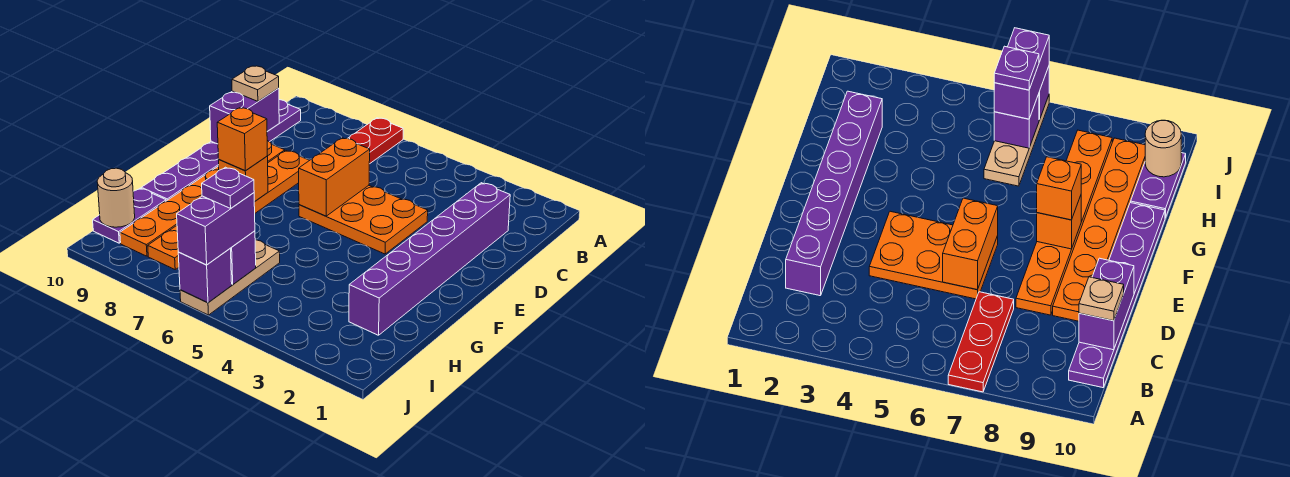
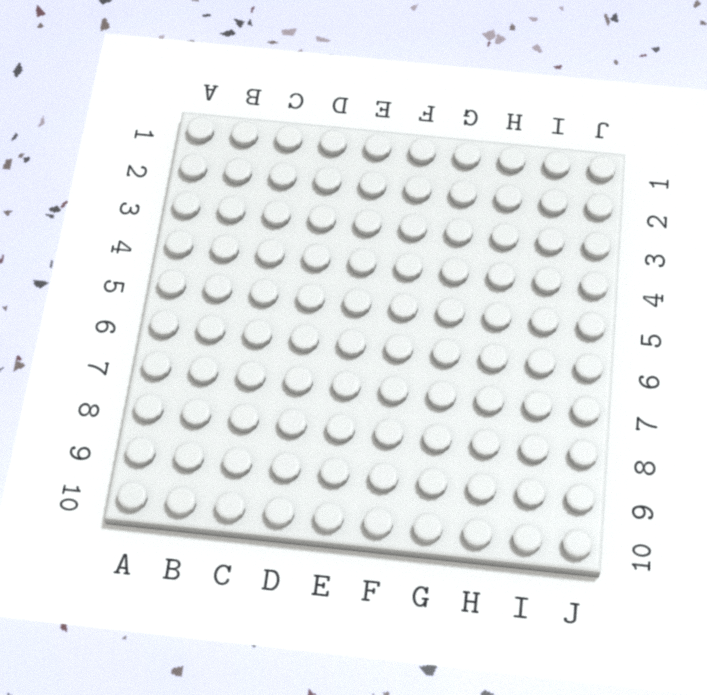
none -> red 1x3 plate [348,118,403,164]
none -> purple 1x6 plate [141,100,301,201]
none -> purple 1x6 brick [349,183,510,335]

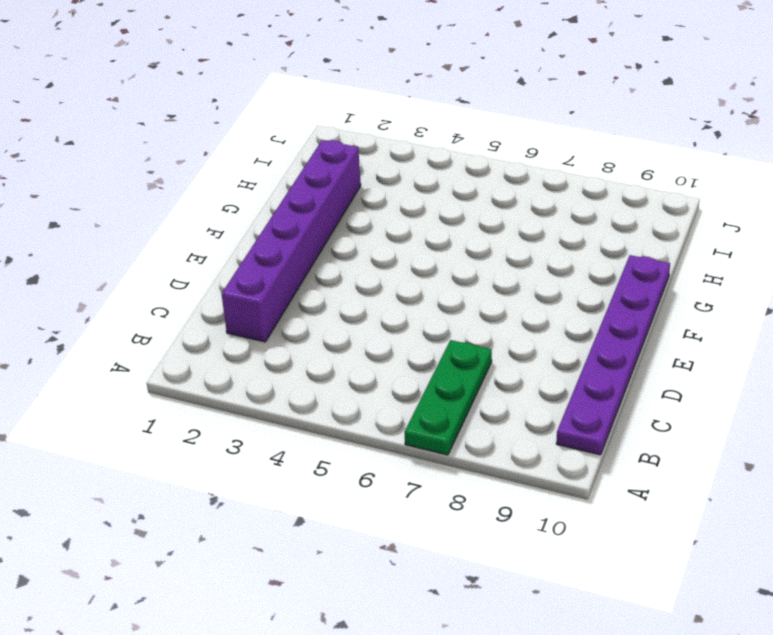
green 1x3 plate [405,340,492,455] -> red 1x3 plate [348,118,403,164]
none -> orange 2x3 plate [299,186,428,254]
none -> orange 1x6 plate [148,151,309,269]
none -> orange 1x6 plate [120,141,285,256]

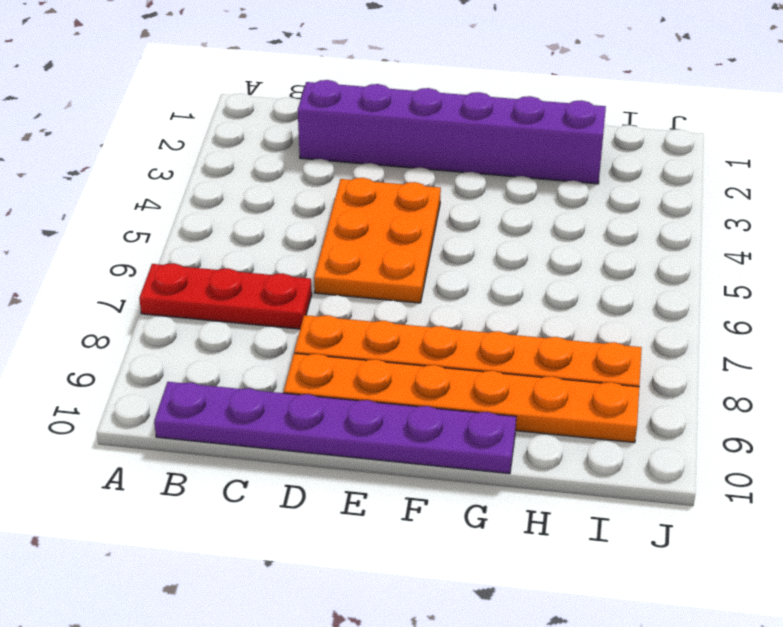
none -> tan 1x3 plate [180,240,280,315]
none -> purple 1x2 plate [93,188,166,243]
none -> purple 1x2 brick [210,88,279,144]

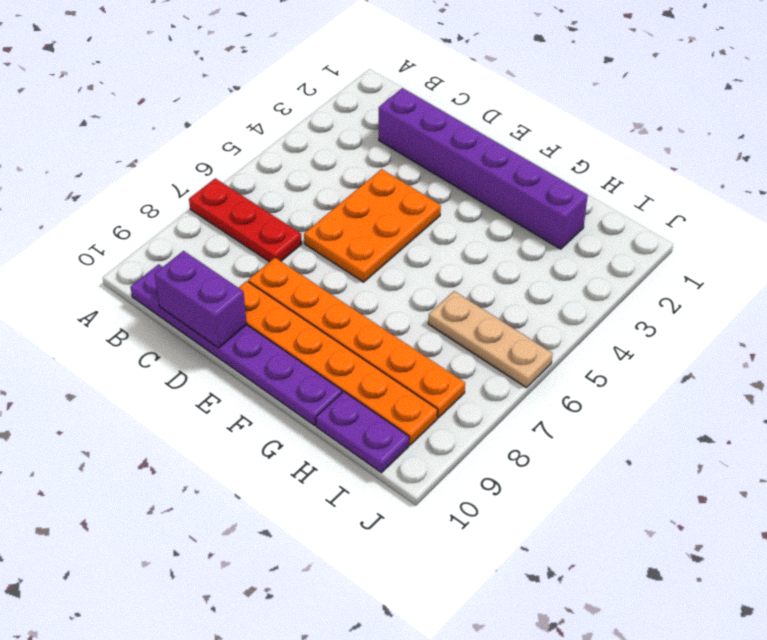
none -> orange 1x2 brick [299,138,370,216]
none -> orange 1x1 brick [219,156,268,202]
none -> purple 1x1 brick [230,231,256,284]

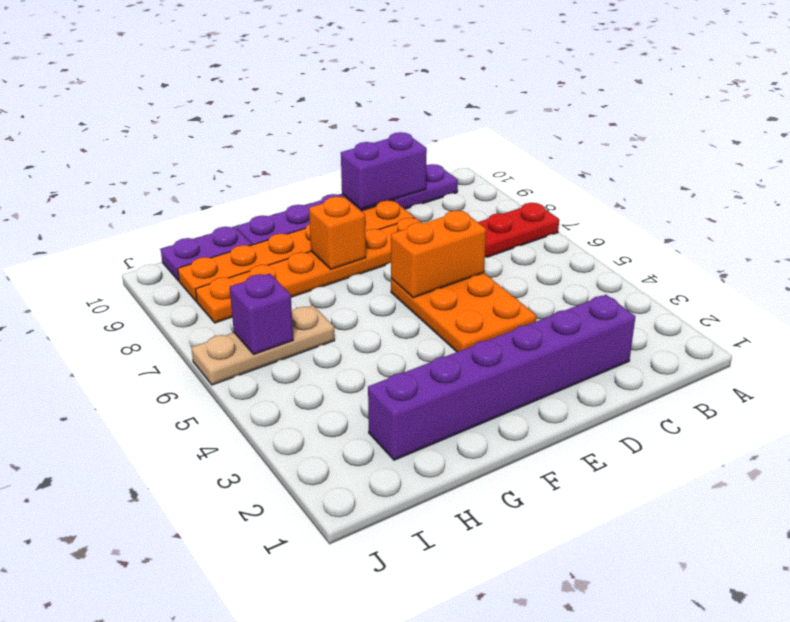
none -> tan 1x1 round brick [97,168,135,227]
none -> purple 1x1 brick [178,249,232,303]
none -> tan 1x1 plate [232,66,279,101]

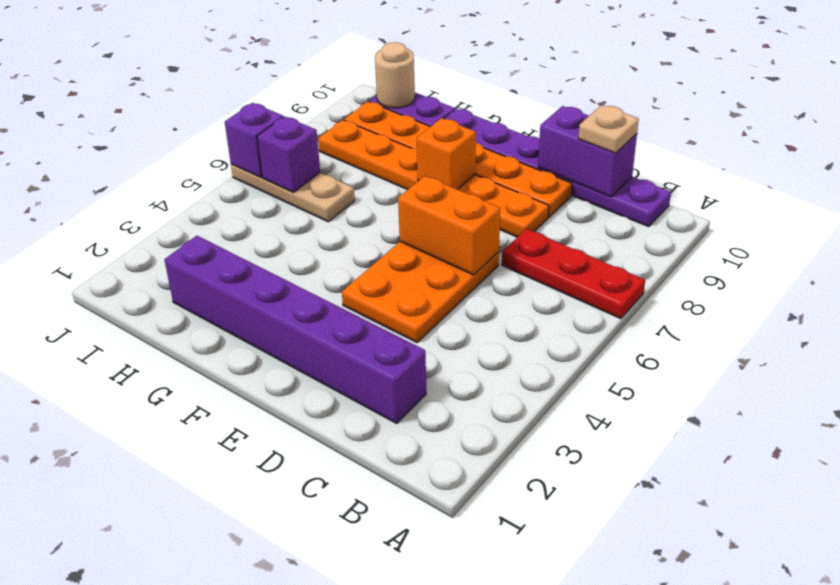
none -> orange 1x1 brick [217,108,267,171]
none -> purple 1x2 brick [177,193,255,265]
none -> purple 1x1 plate [202,167,254,208]

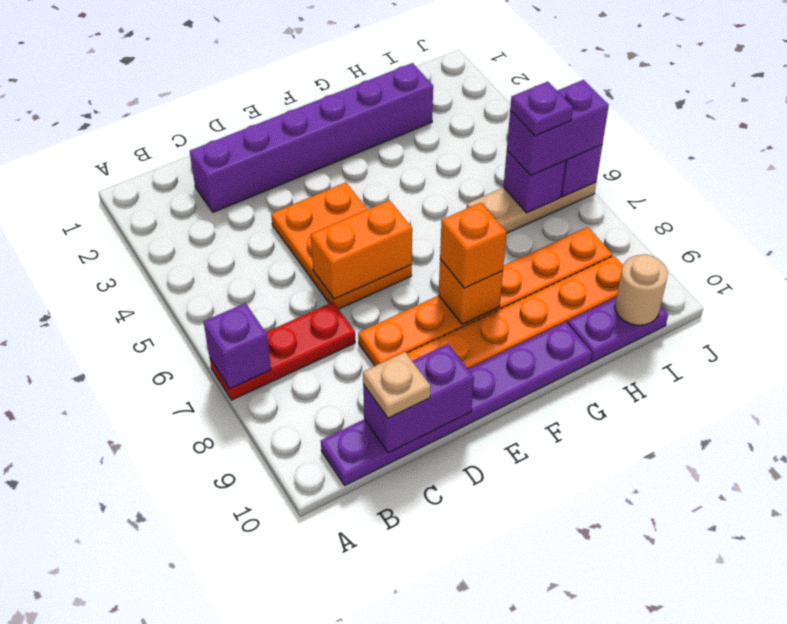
purple 1x1 brick [204,303,271,389] -> none

